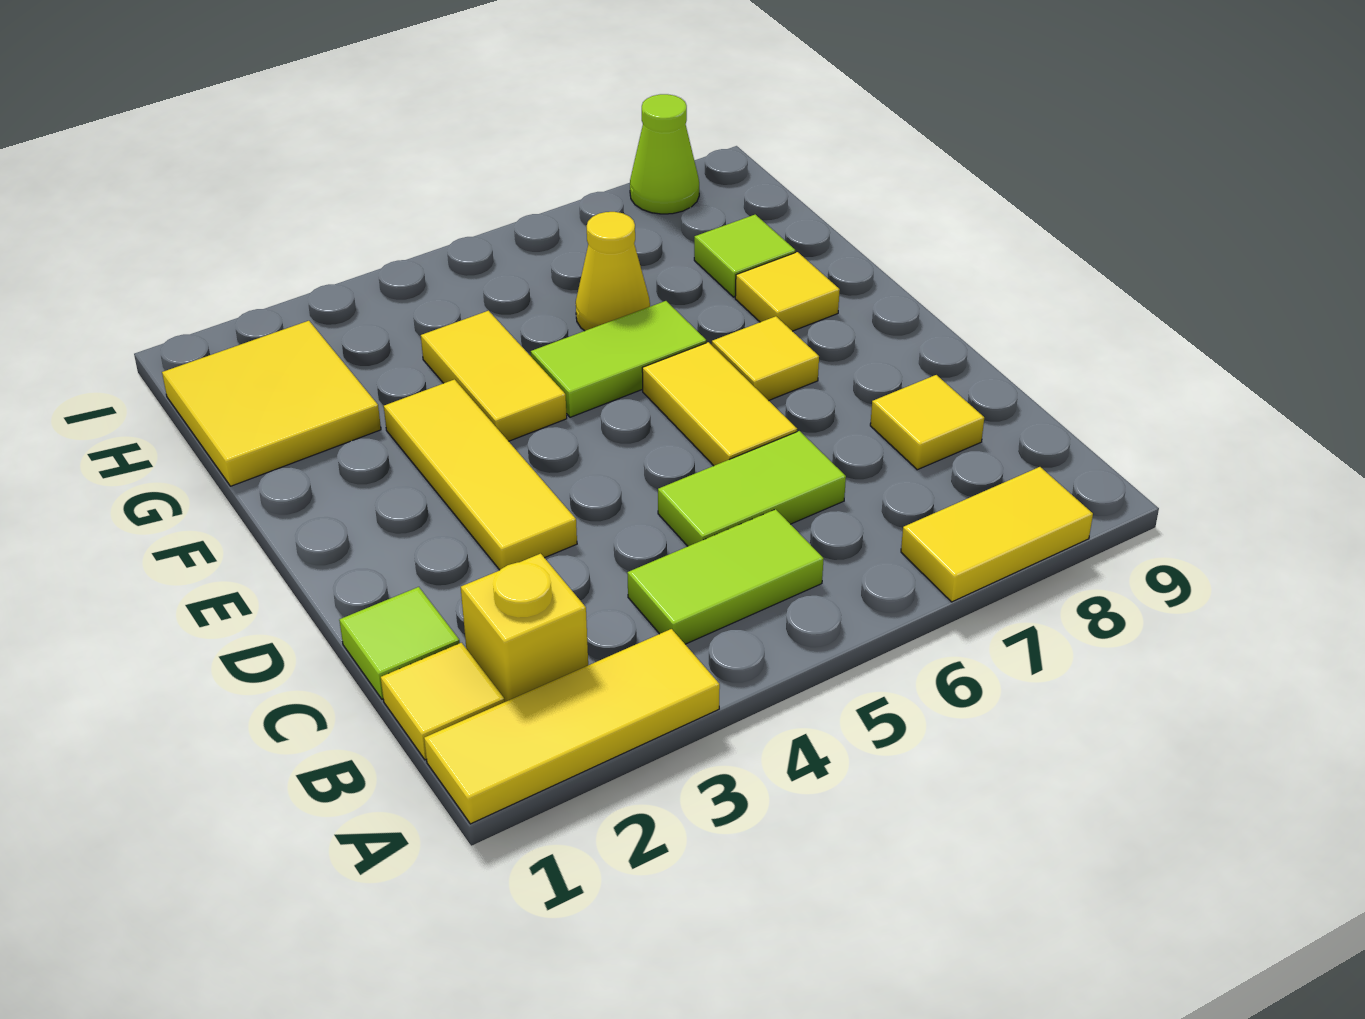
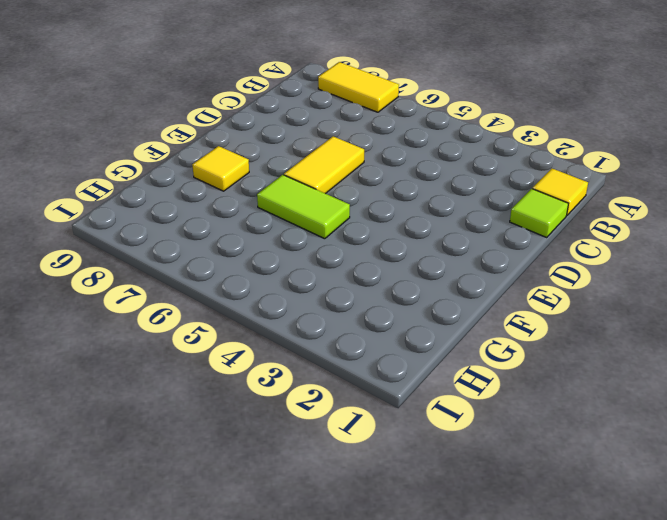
none -> yellow 1x3 tile [424,629,720,824]
none -> yellow 1x1 brick [461,554,588,702]
none -> lime 1x2 tile [627,509,824,644]

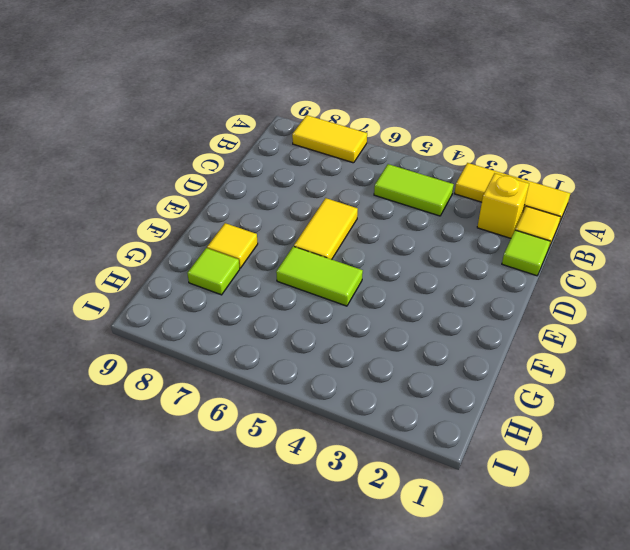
none -> lime 1x2 tile [658,431,846,546]
none -> yellow 1x1 tile [870,375,984,470]
none -> yellow 1x3 tile [384,379,577,570]

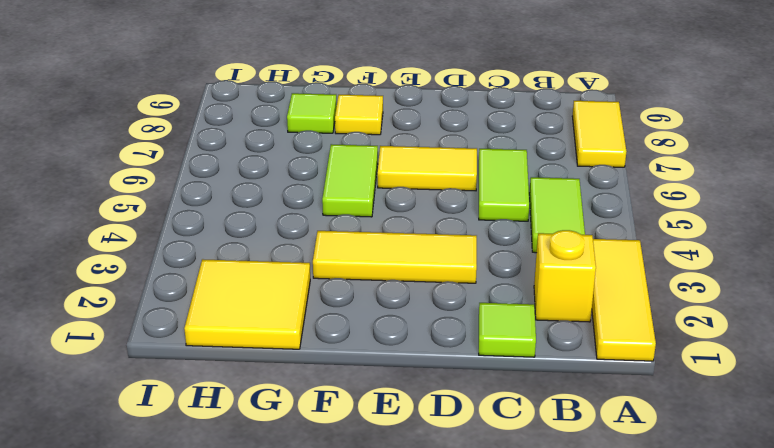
none -> yellow 1x1 tile [381,643,505,760]
none -> yellow 1x1 tile [870,375,984,470]
none -> yellow 1x1 tile [712,316,819,401]

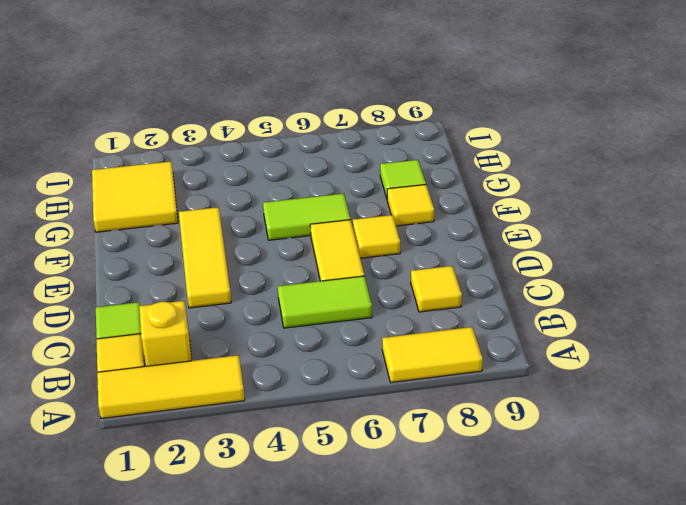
none -> lime 1x2 tile [627,509,824,644]
none -> yellow 1x2 tile [421,311,567,441]
none -> yellow 1x1 cone [576,212,650,331]

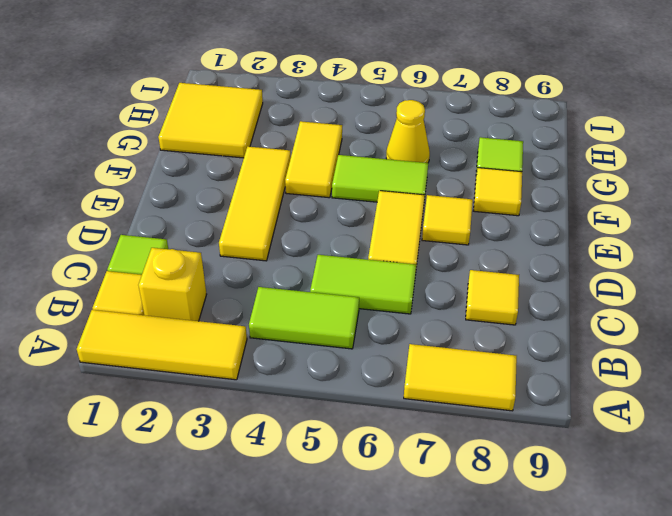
none -> lime 1x1 cone [630,94,699,214]

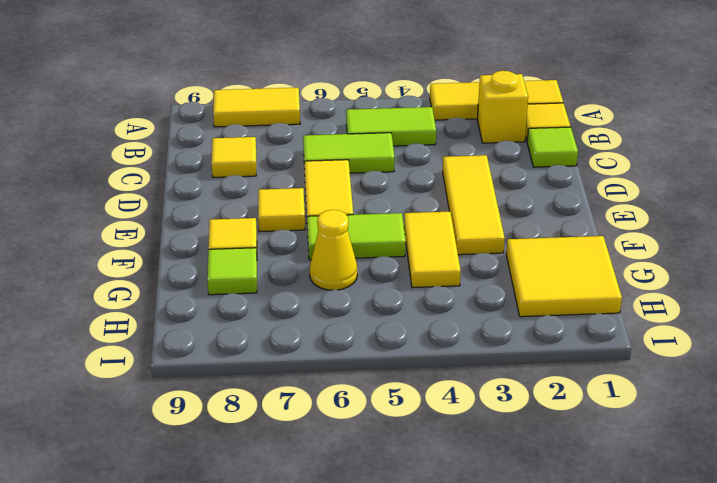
none -> lime 1x1 cone [630,94,699,214]

